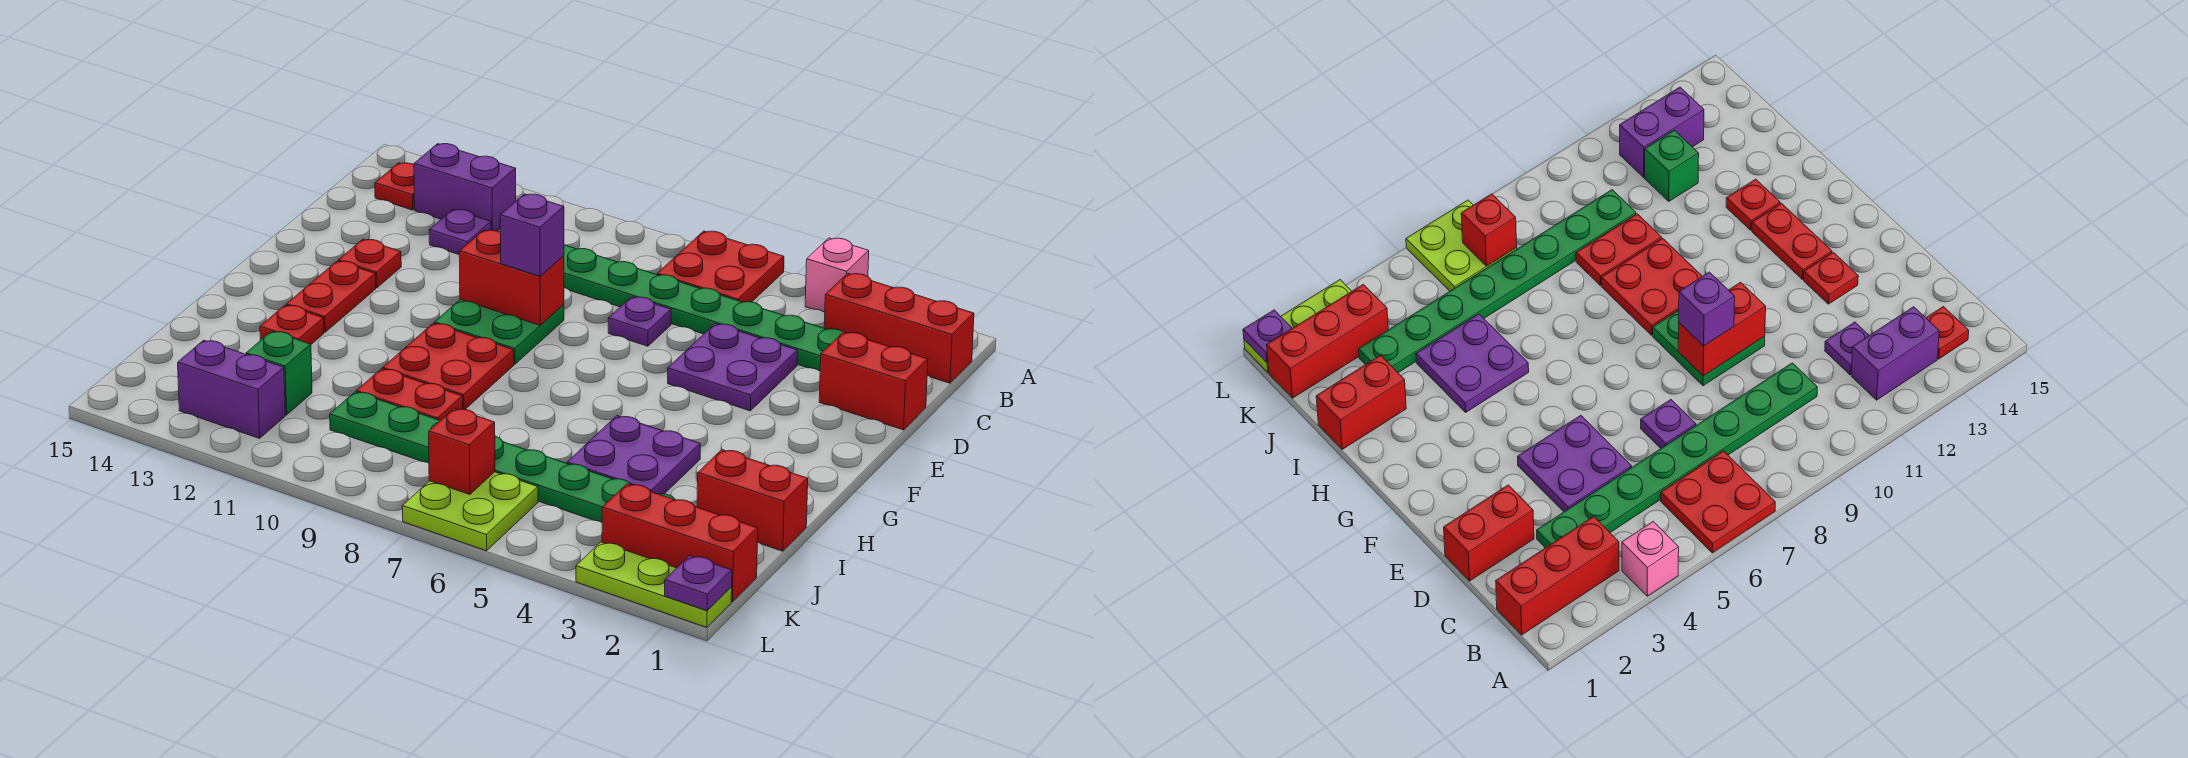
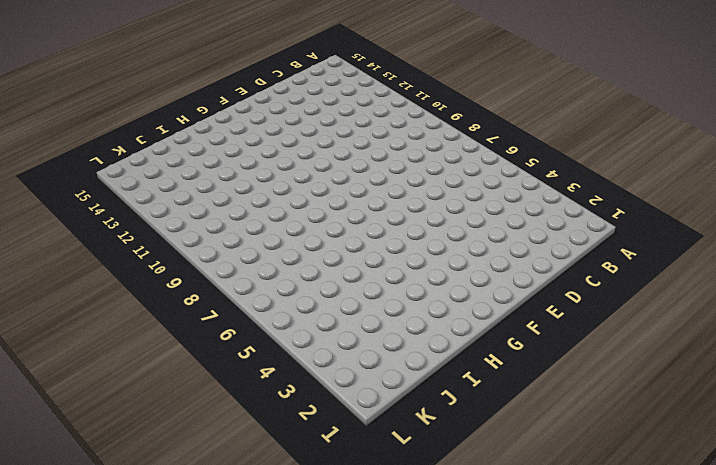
none -> pink 1x1 brick [805,238,869,312]
none -> red 2x2 plate [657,231,784,302]
none -> red 1x3 brick [824,273,974,383]

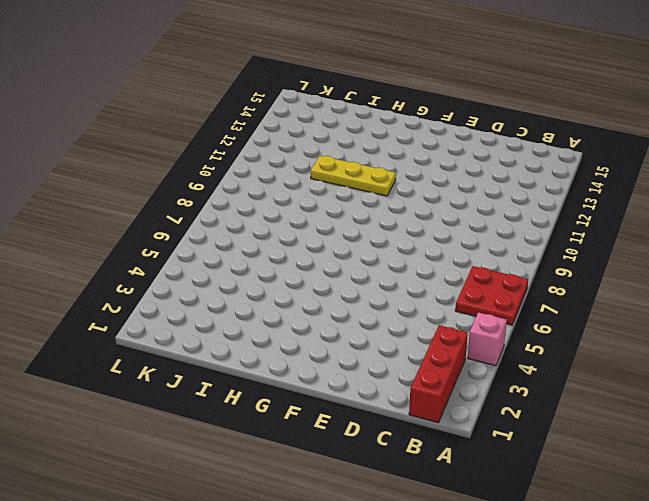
yellow 1x3 plate [311,156,396,196] -> none
none -> purple 1x2 brick [414,144,516,231]
none -> red 1x1 plate [375,163,415,210]
none -> green 1x8 plate [564,245,843,371]

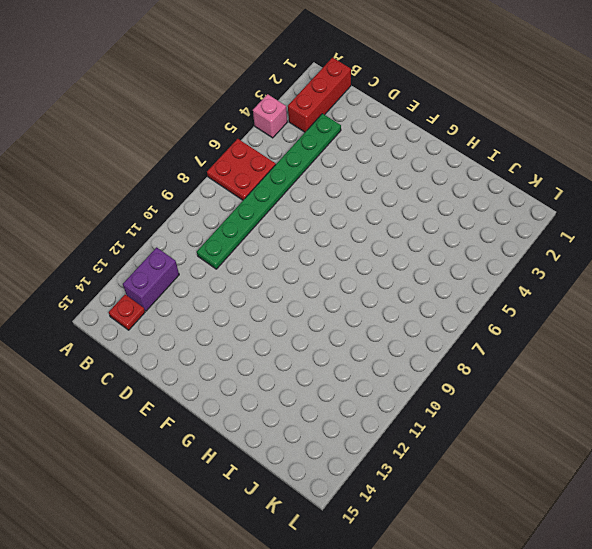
none -> purple 1x1 plate [429,209,491,254]
none -> red 1x2 brick [819,332,928,430]
none -> purple 2x2 plate [668,324,798,411]

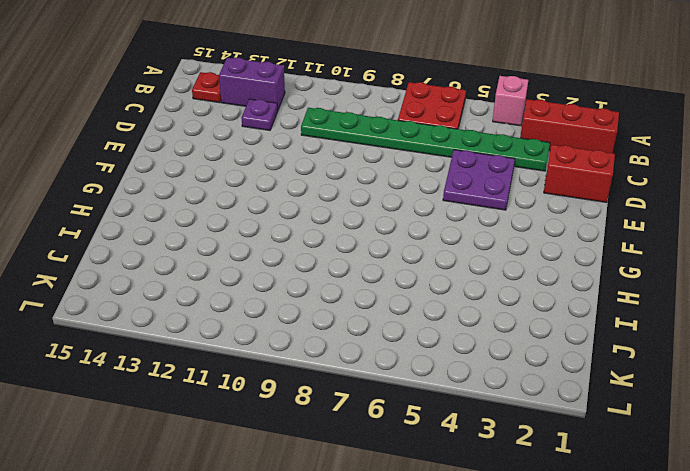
none -> purple 1x1 plate [608,297,671,346]
none -> green 2x2 plate [434,299,564,364]
none -> red 1x1 plate [339,239,401,288]

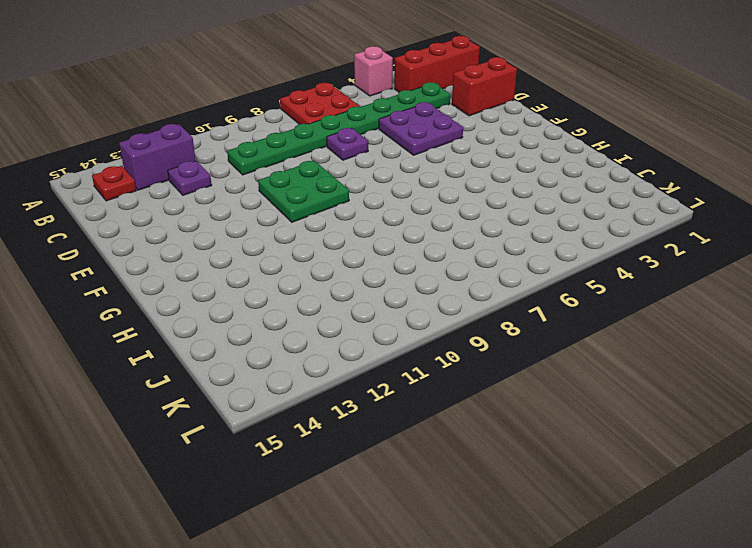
none -> red 1x1 plate [339,239,401,288]
none -> red 1x2 plate [286,261,376,332]
none -> red 2x2 plate [383,323,514,409]

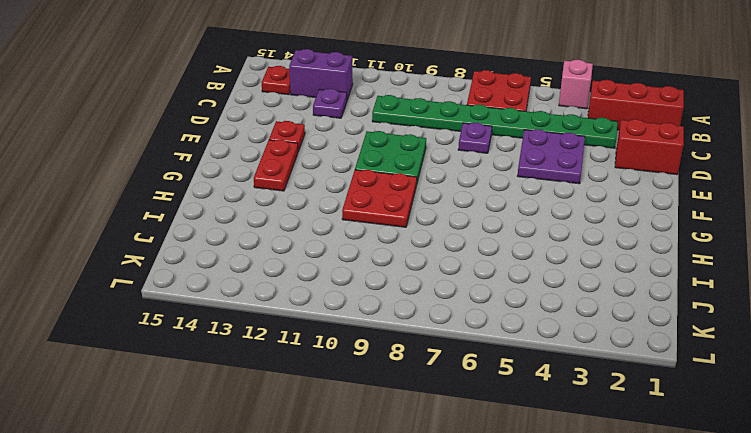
none -> purple 2x2 plate [567,416,700,494]
none -> red 1x1 plate [260,305,324,344]
none -> red 1x2 brick [697,450,808,551]

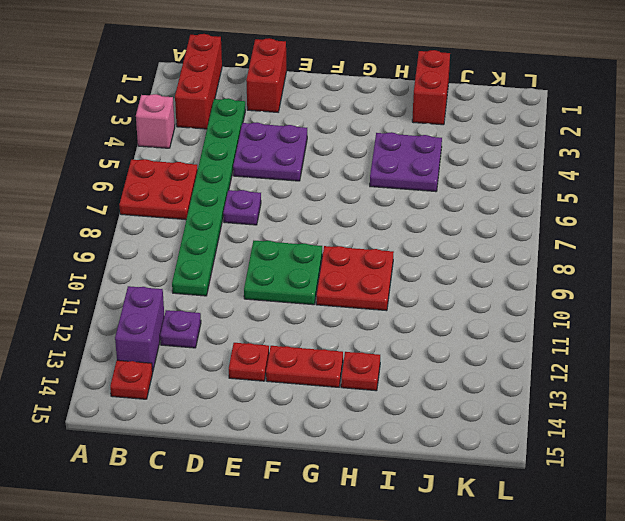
none -> red 1x2 plate [356,369,463,420]
none -> green 1x8 plate [330,392,675,522]
none -> green 1x1 brick [246,331,312,415]

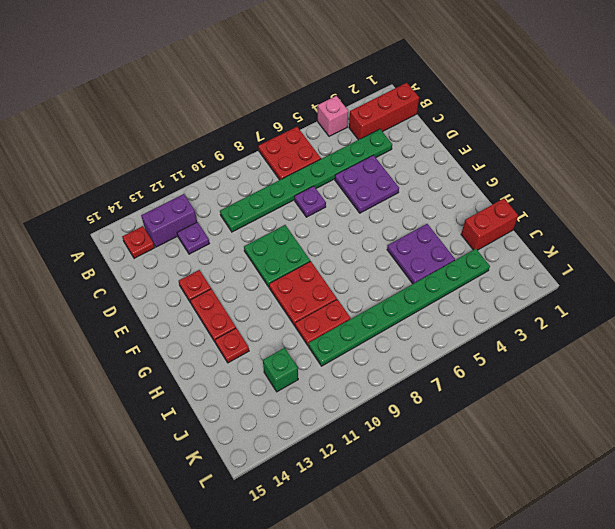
none -> red 1x2 brick [819,332,928,430]
none -> red 1x3 brick [602,484,758,602]
none -> lime 2x2 plate [402,472,538,551]

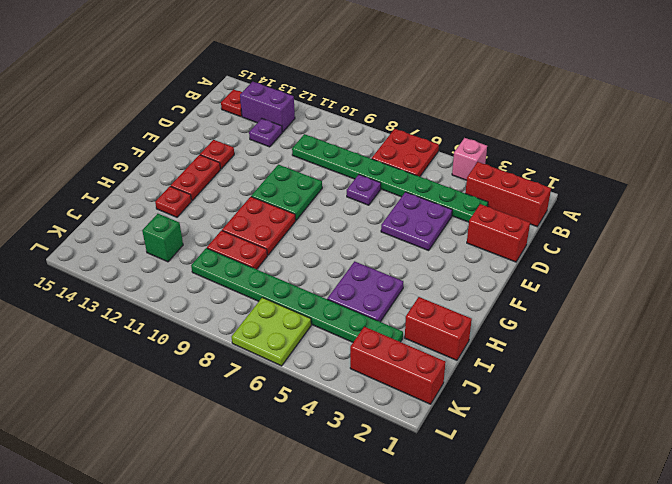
none -> purple 1x2 brick [178,340,285,438]
none -> lime 1x3 plate [576,542,732,627]
none -> red 1x2 brick [459,230,564,325]

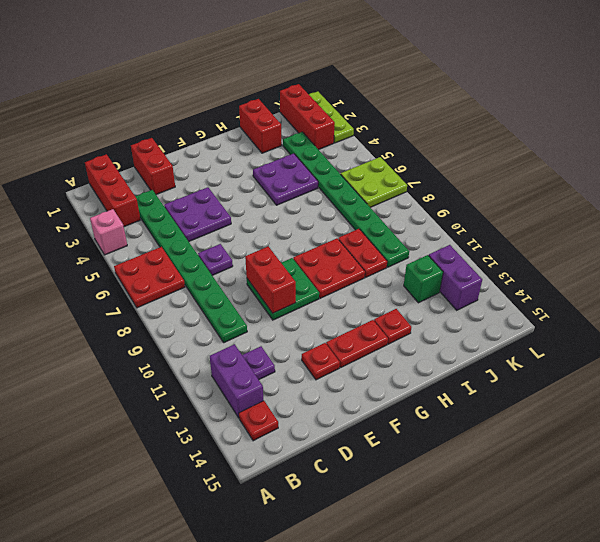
none -> red 1x1 brick [429,408,495,495]
none -> purple 1x1 plate [665,556,732,611]
none -> purple 1x1 brick [500,194,564,276]

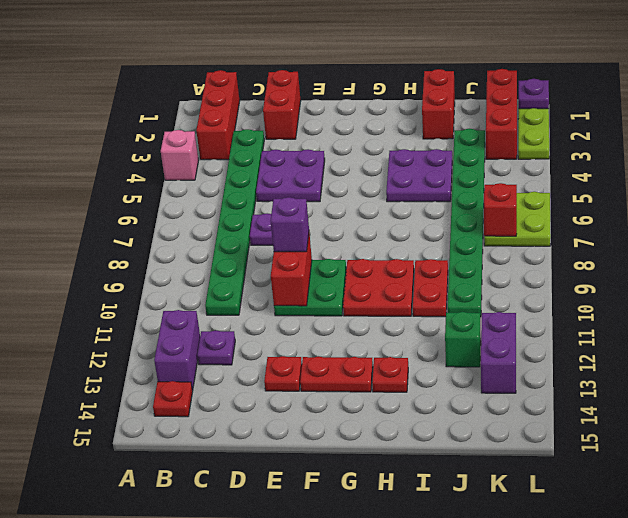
none -> red 2x2 plate [657,231,784,302]

